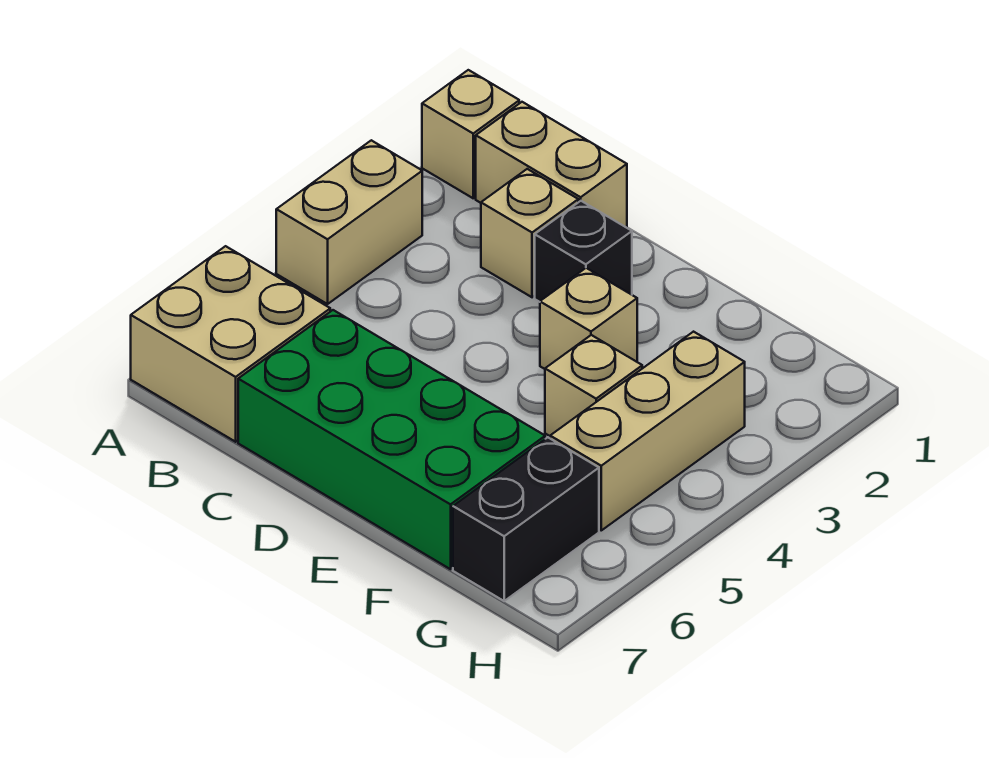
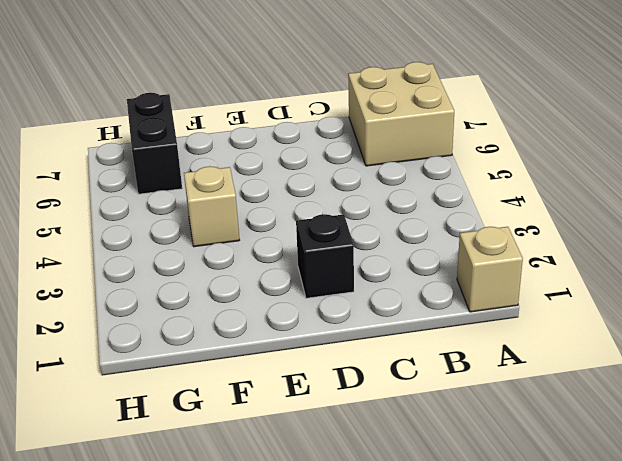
none -> tan 1x2 brick [276,140,422,304]
none -> tan 1x2 brick [476,102,627,228]

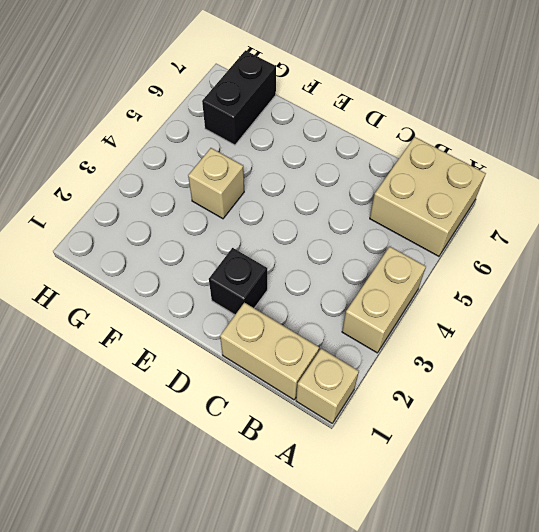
none -> tan 1x1 brick [481,169,578,297]
none -> green 2x4 brick [238,310,545,569]

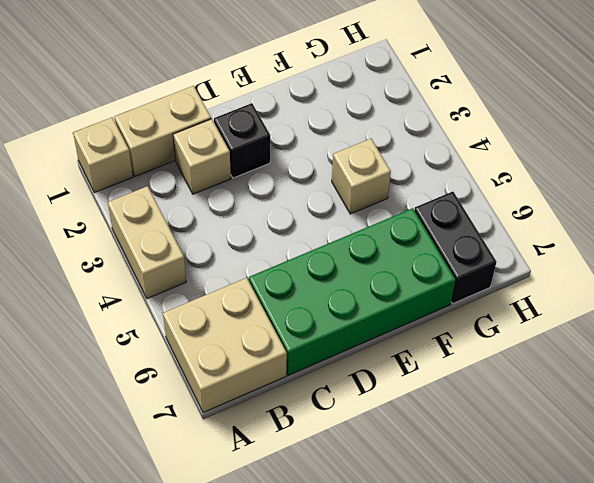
none -> tan 1x1 brick [540,268,637,369]
none -> tan 1x3 brick [550,332,745,530]

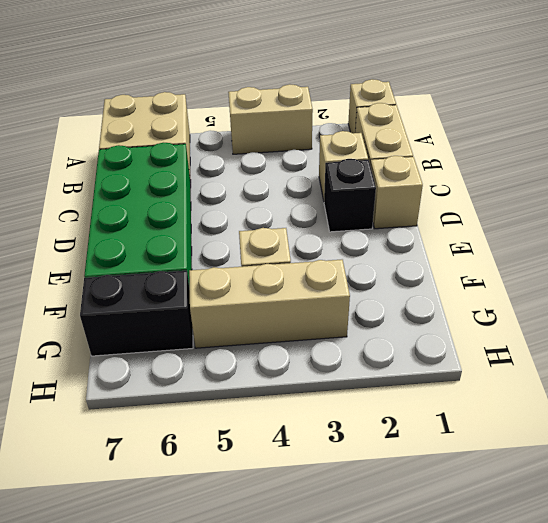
tan 1x1 brick [370,156,423,229] -> tan 1x1 brick moved to [540,268,637,369]

